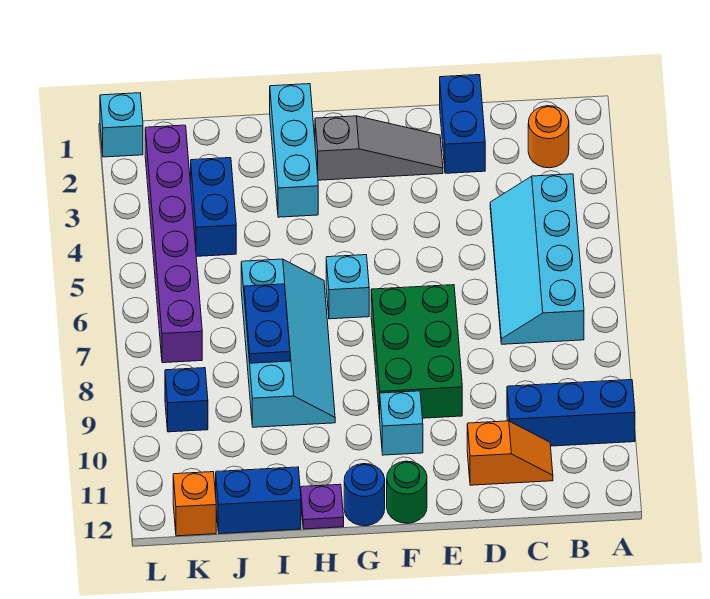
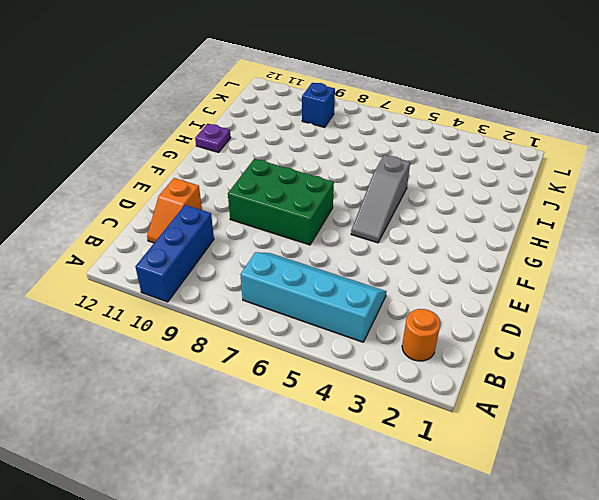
grey 1x3 slope [351,155,410,243] -> grey 1x3 slope moved to [315,116,443,180]
none -> blue 1x2 brick [440,75,485,173]
none -> cyan 1x1 brick [380,391,423,455]
none -> green 1x1 round brick [387,461,427,523]

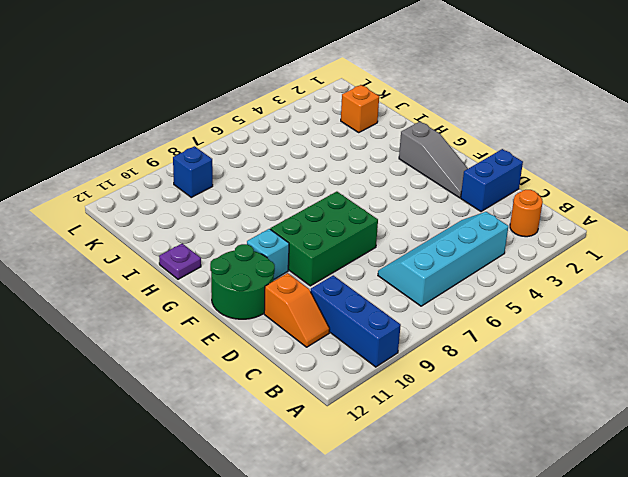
green 2x2 round brick [210,244,275,319] -> green 1x1 round brick [387,461,427,523]
orange 1x1 brick [341,85,379,132] -> orange 1x1 brick moved to [173,472,216,536]
none -> cyan 1x1 brick [326,255,369,319]
none -> blue 1x1 round brick [344,464,385,526]
none -> cyan 1x3 brick [270,84,318,217]

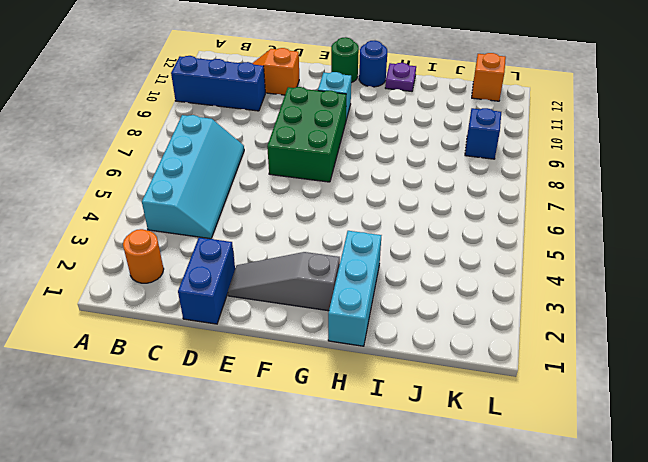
none -> cyan 1x1 brick [326,255,369,319]
none -> cyan 2x4 slope [241,259,335,427]
none -> blue 1x2 brick [216,467,301,534]

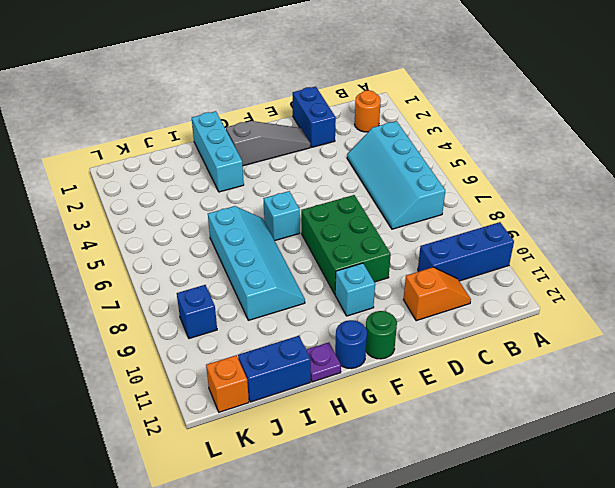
none -> blue 1x2 brick [191,158,236,256]
none -> purple 1x6 brick [145,125,202,363]
none -> cyan 1x1 brick [100,93,143,157]

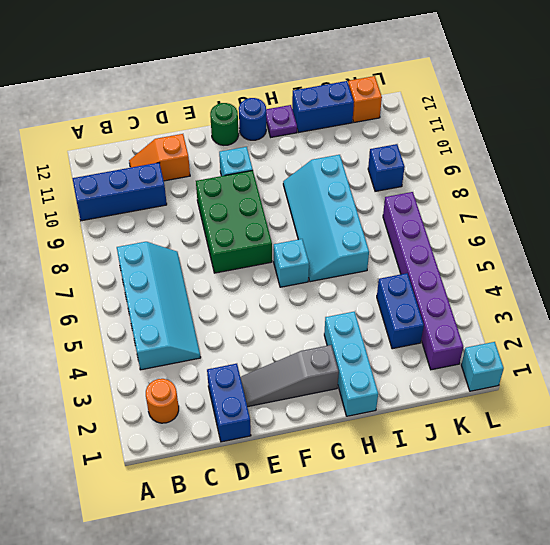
none -> blue 1x2 plate [244,284,290,363]

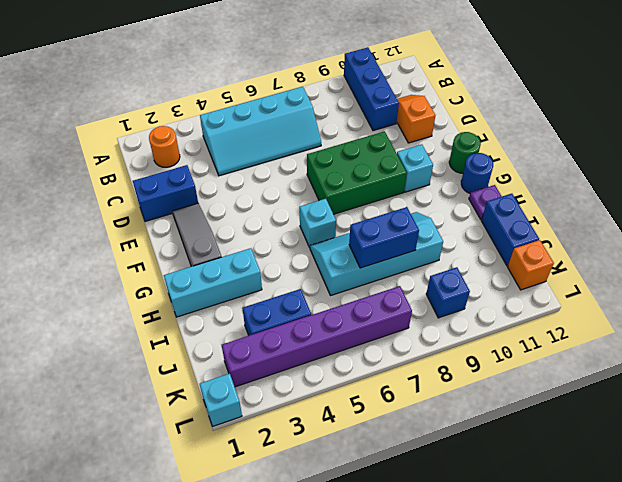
blue 1x2 brick [349,207,419,268] -> blue 1x2 plate [244,284,290,363]

